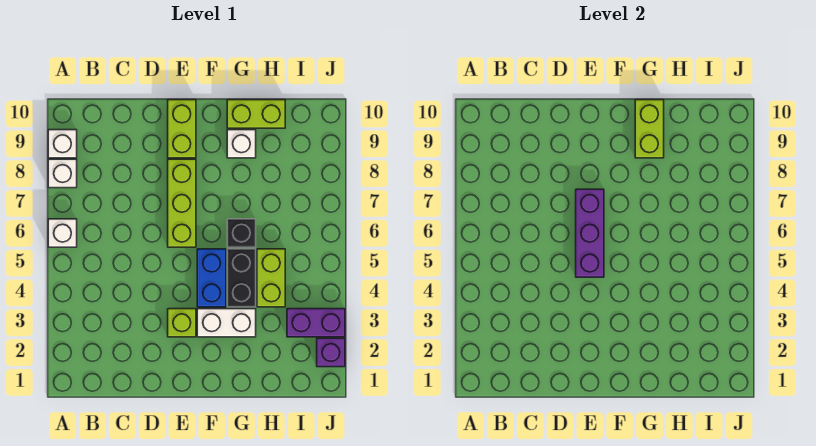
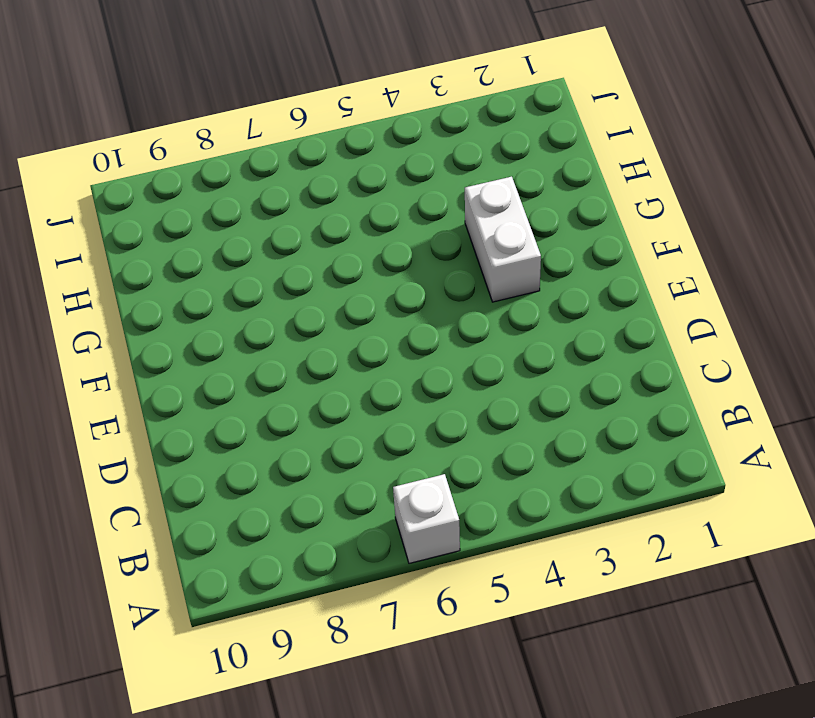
none -> white 1x1 brick [48,159,77,188]
none -> white 1x1 brick [48,130,77,158]
none -> lime 1x1 brick [168,309,196,337]

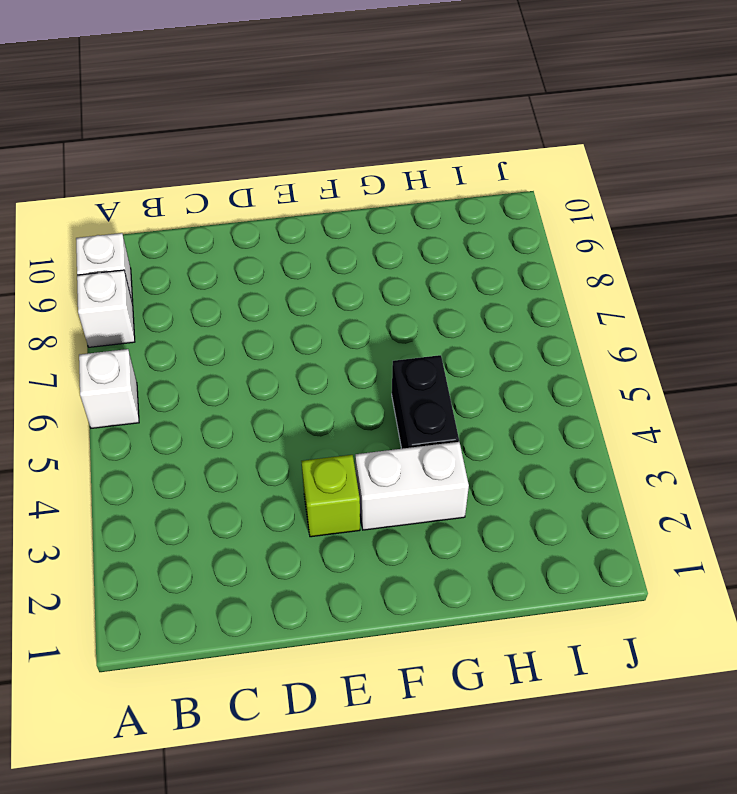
none -> lime 1x3 brick [168,159,196,247]
none -> lime 1x2 brick [168,100,196,158]
none -> blue 1x2 brick [197,249,226,307]

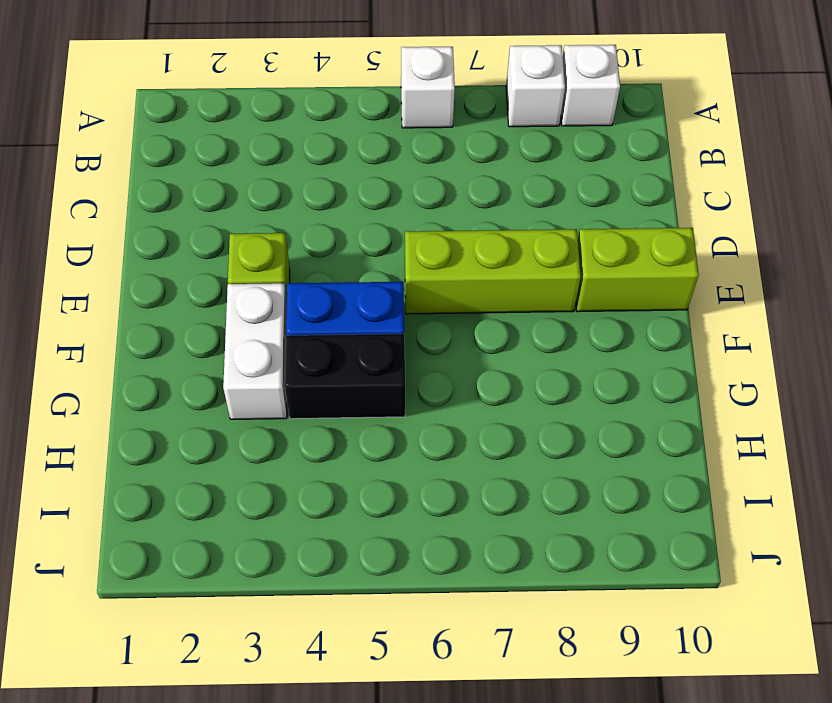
none -> black 1x1 brick [227,219,256,247]
none -> white 1x1 brick [227,130,256,158]
none -> lime 1x2 brick [227,100,285,128]

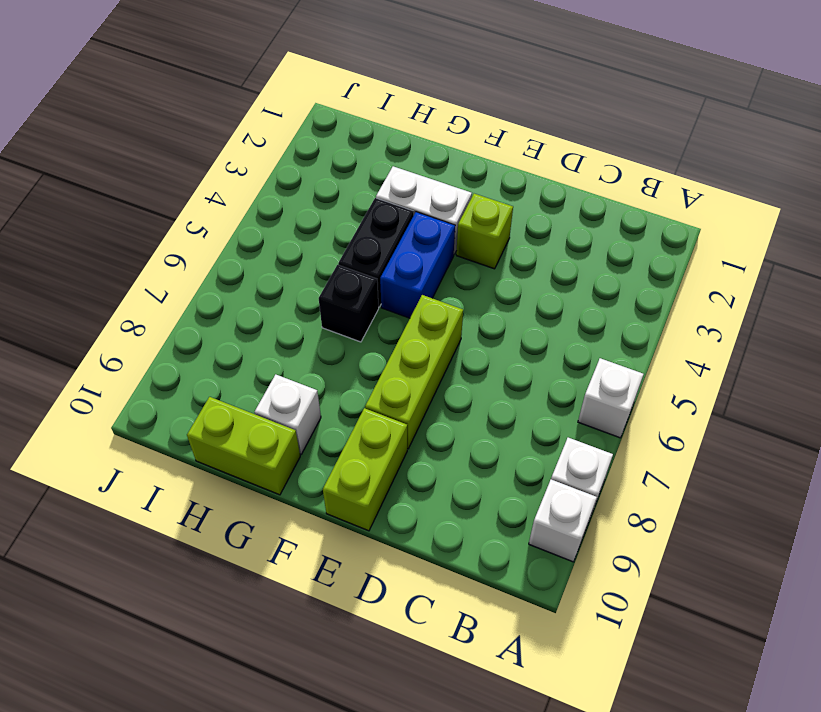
none -> lime 1x2 brick [257,249,285,307]
none -> purple 1x2 brick [287,309,345,337]
none -> purple 1x1 brick [317,338,345,367]

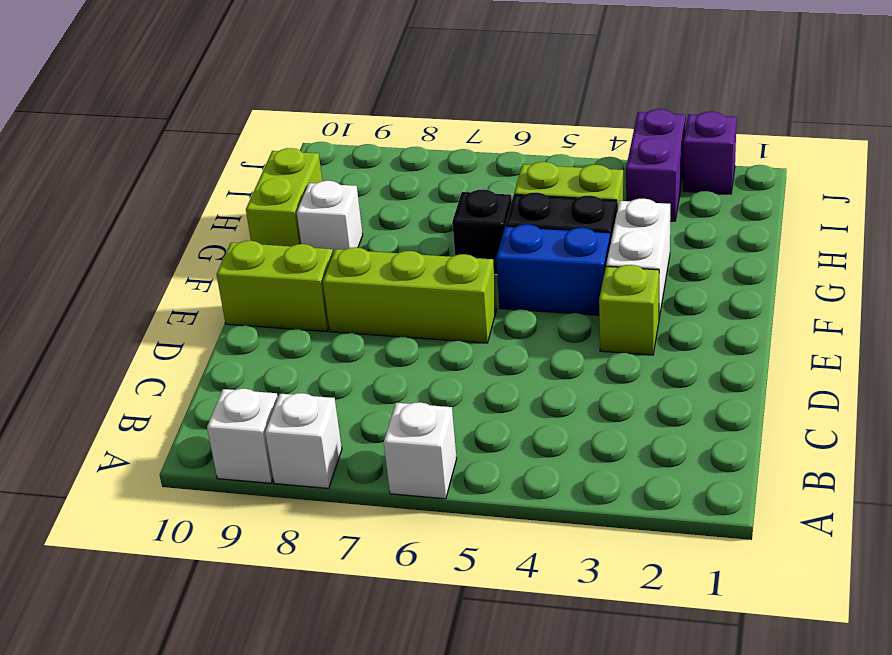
none -> purple 1x3 brick [576,189,604,277]
none -> lime 1x2 brick [635,100,664,158]

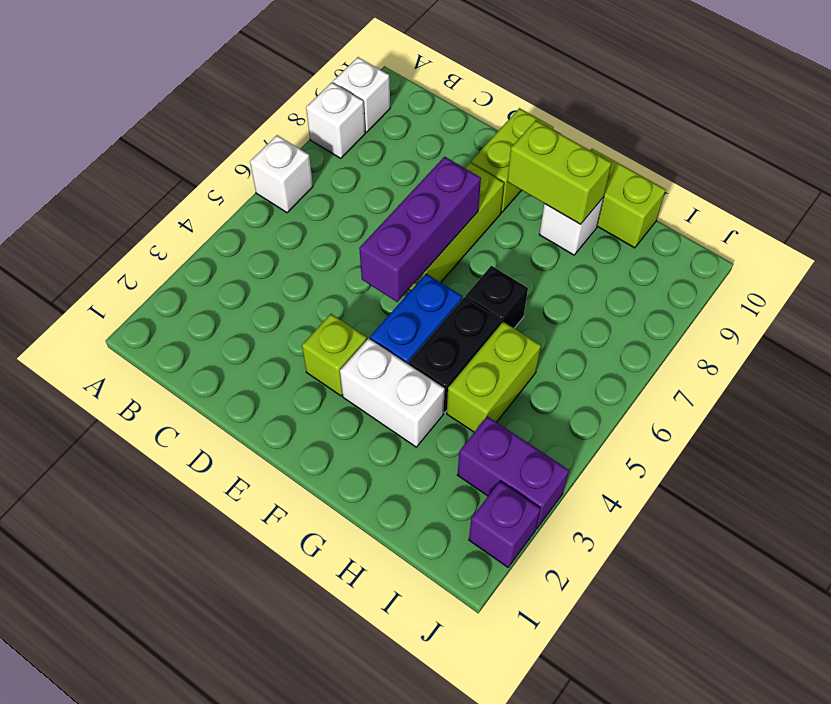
lime 1x2 brick [507,120,612,224] -> lime 1x2 brick turned to [635,100,664,158]

